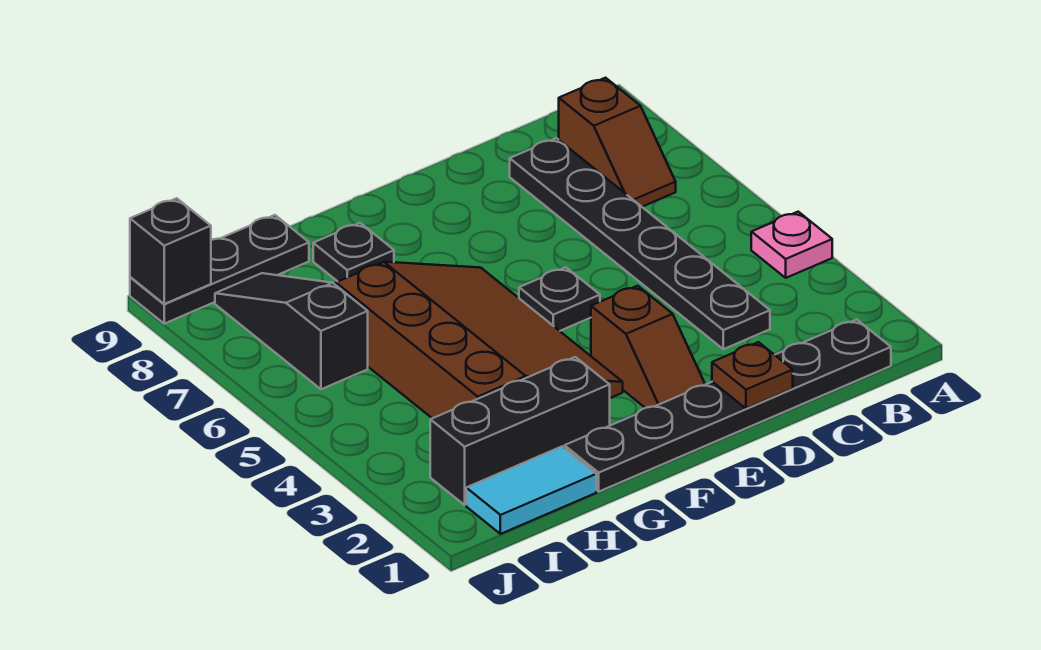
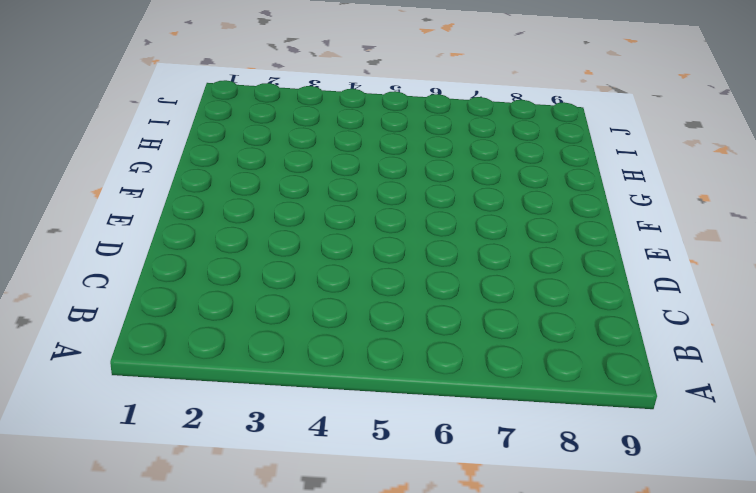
none -> pink 1x1 plate [751,212,832,278]
none -> black 1x6 plate [565,320,891,492]
none -> brown 1x2 slope [559,78,676,207]

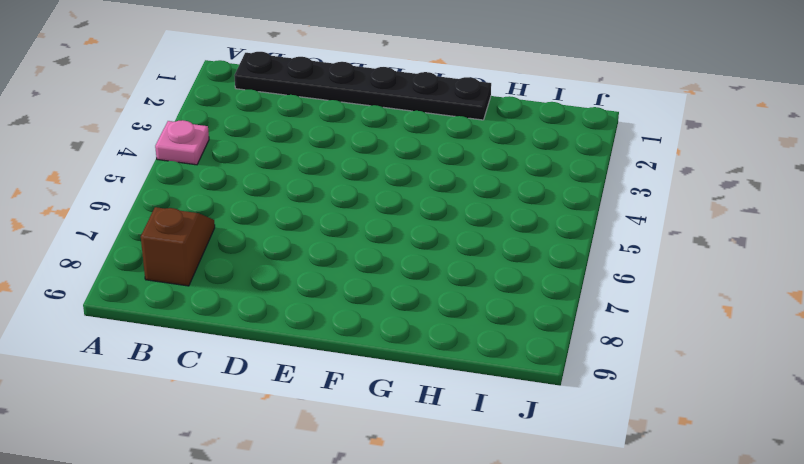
none -> black 1x6 plate [510,138,770,349]
none -> brown 1x2 slope [591,286,705,408]
none -> black 1x1 plate [519,267,600,331]

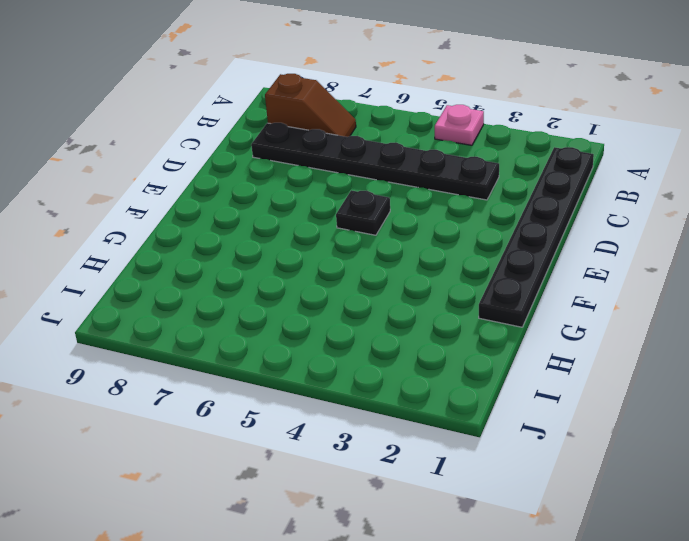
none -> brown 1x2 slope [591,286,705,408]
none -> brown 3x4 slope [336,262,623,418]
none -> black 1x3 brick [430,357,610,505]

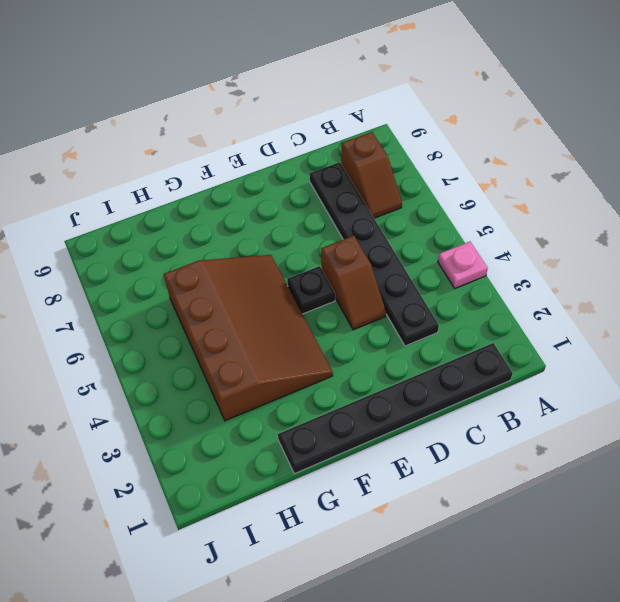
brown 1x2 slope [321,236,386,330] -> brown 1x2 slope moved to [591,286,705,408]
none -> black 1x3 brick [430,357,610,505]
none -> black 1x1 plate [313,223,394,281]
none -> cyan 1x2 tile [466,447,596,534]

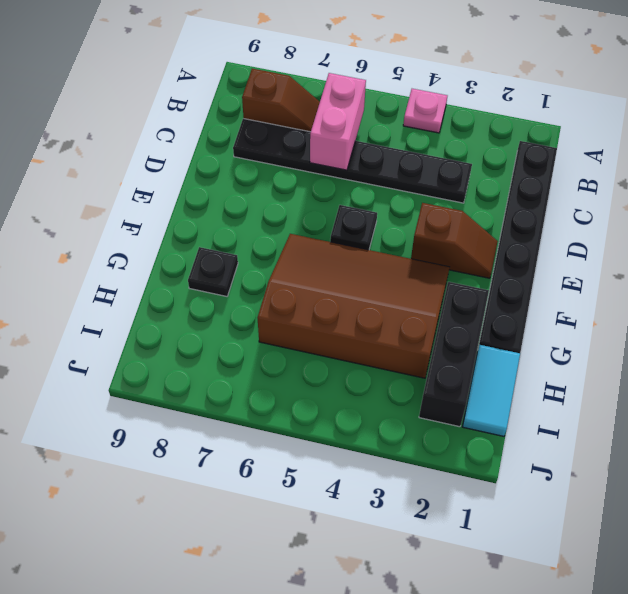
pink 1x2 brick [310,73,366,170] -> none
none -> black 1x3 plate [130,215,309,324]
none -> black 1x3 slope [215,273,368,389]
none -> brown 1x1 plate [712,342,793,409]

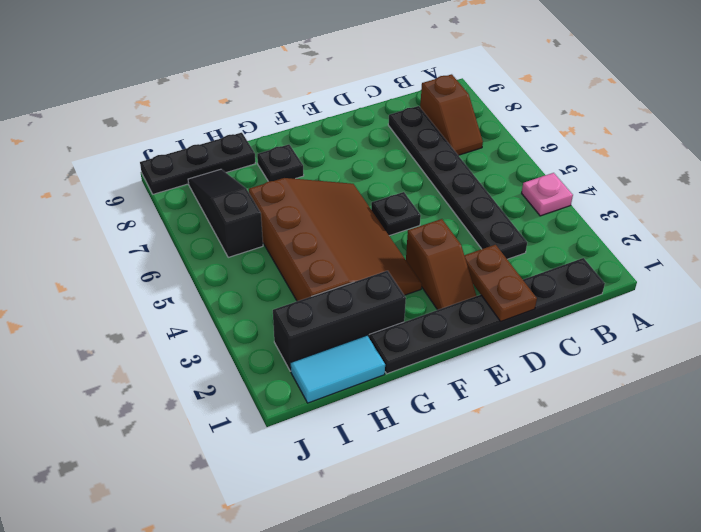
brown 1x2 plate [464,245,537,322] -> brown 1x1 plate [712,342,793,409]
none -> black 1x1 brick [130,198,211,304]

